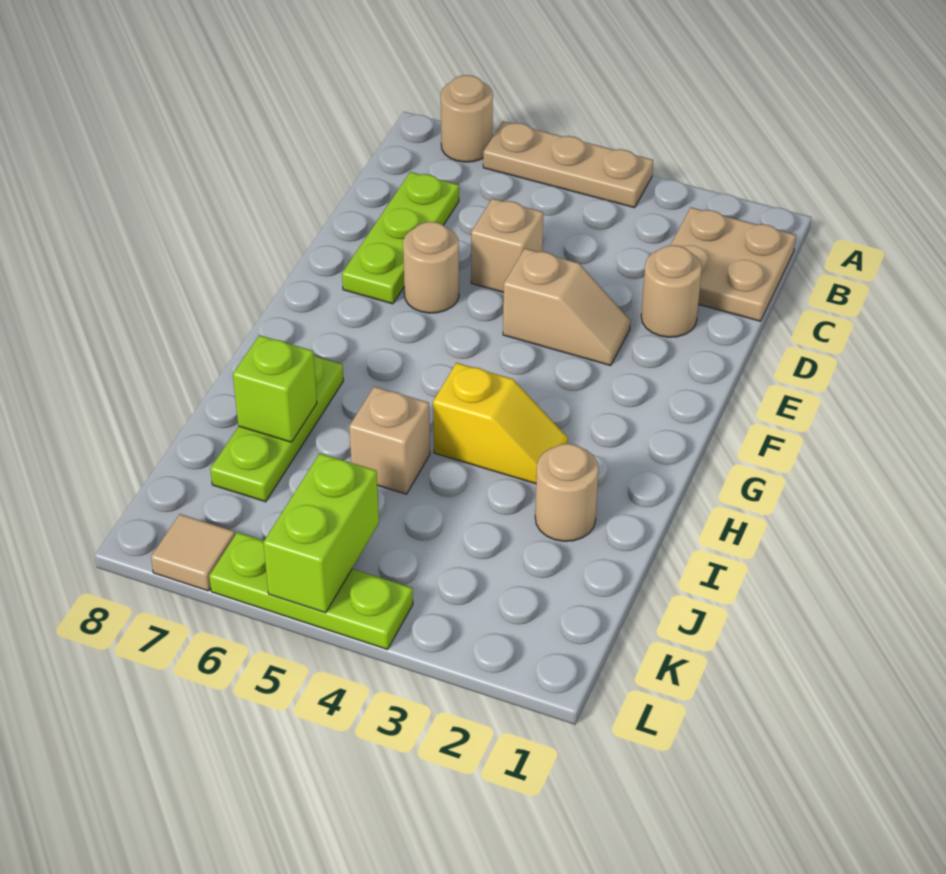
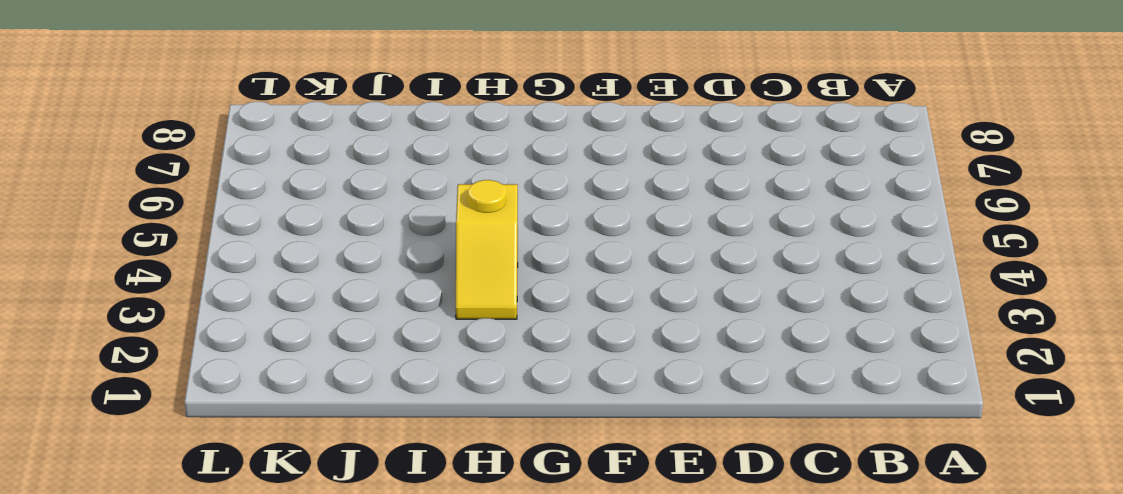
none -> tan 1x3 plate [483,121,653,208]
none -> tan 1x1 round brick [441,75,493,162]
none -> tan 2x2 plate [671,208,796,321]

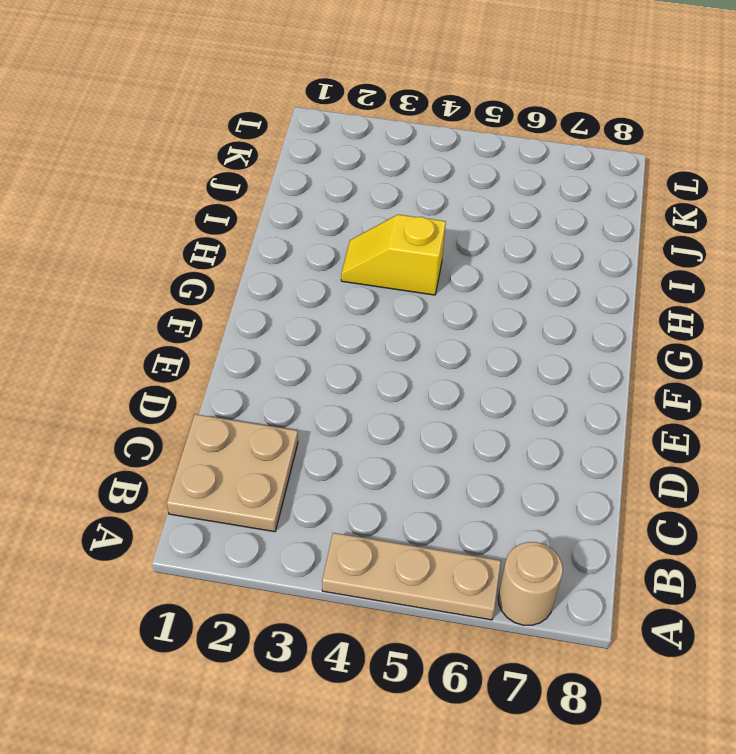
none -> lime 1x3 plate [342,172,459,304]
none -> tan 1x1 round brick [641,245,702,337]
none -> tan 1x1 brick [471,198,543,292]

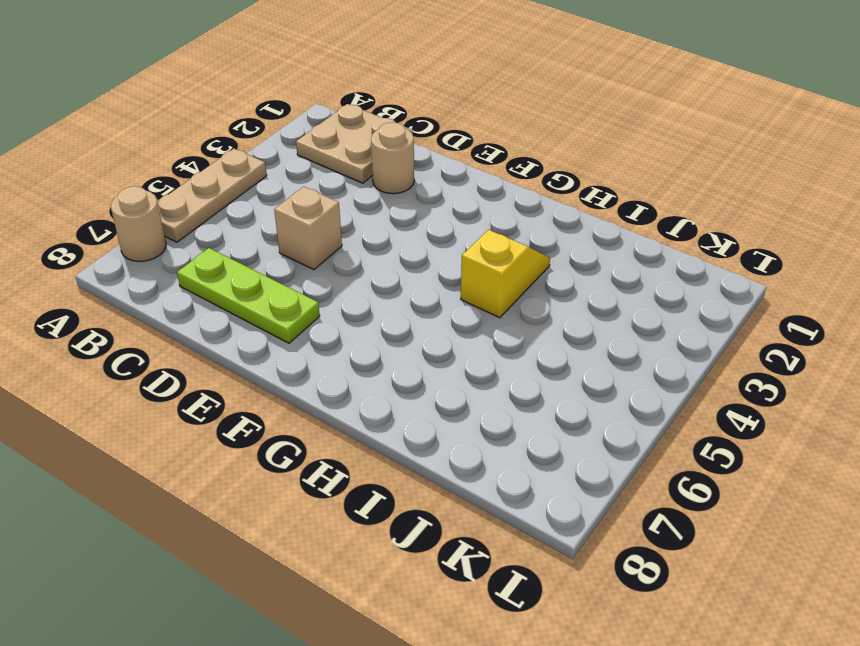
none -> tan 1x2 slope [503,249,631,366]
none -> tan 1x1 round brick [403,222,459,313]
none -> lime 1x3 plate [210,356,343,502]

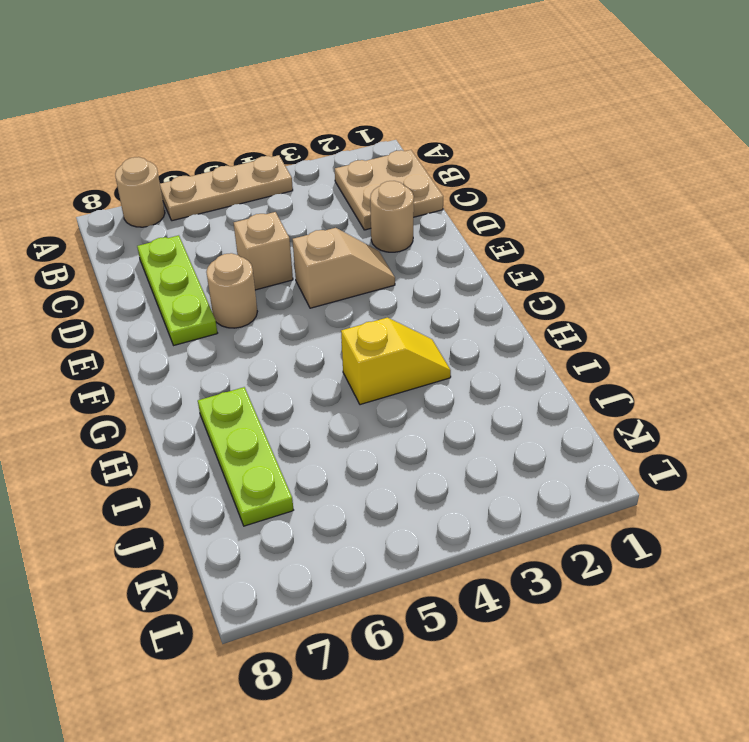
none -> tan 1x1 round brick [535,444,599,541]
none -> tan 1x1 brick [349,386,430,494]
none -> lime 1x3 plate [209,532,413,650]

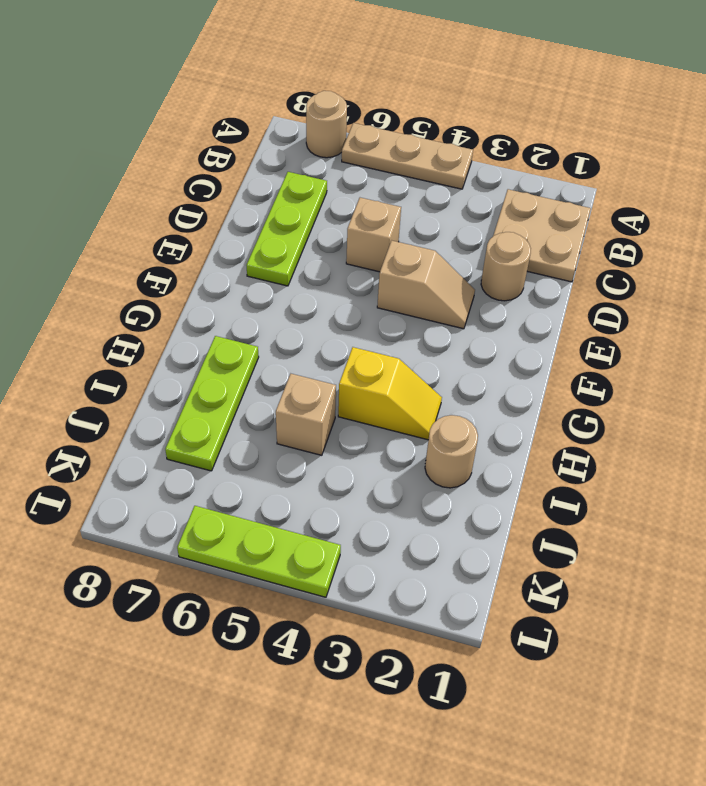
none -> tan 1x1 round brick [403,222,459,313]
none -> tan 1x1 tile [151,514,235,591]
none -> lime 1x1 brick [233,335,317,442]

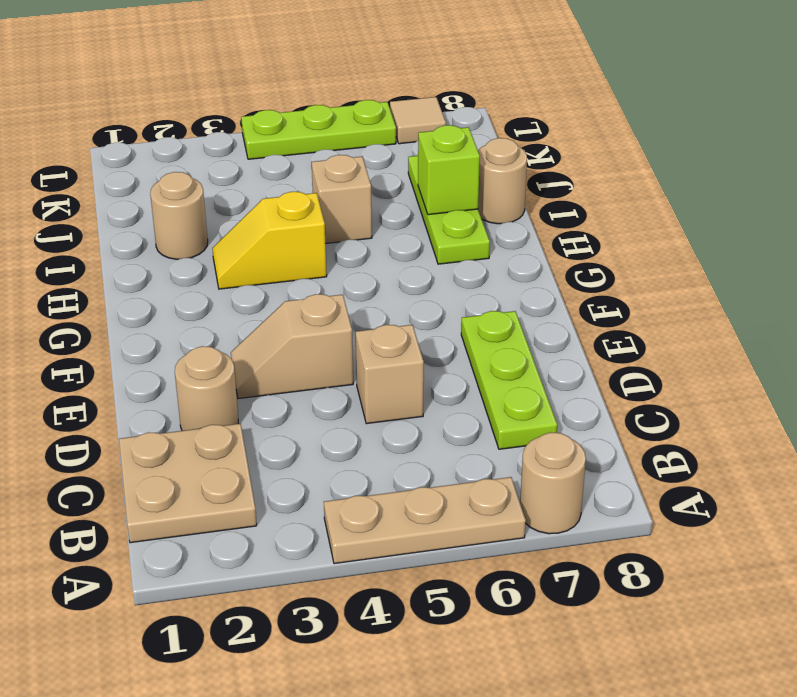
tan 1x1 round brick [478,138,527,224] -> tan 1x1 round brick moved to [403,222,459,313]
none -> lime 1x2 brick [263,453,379,613]

